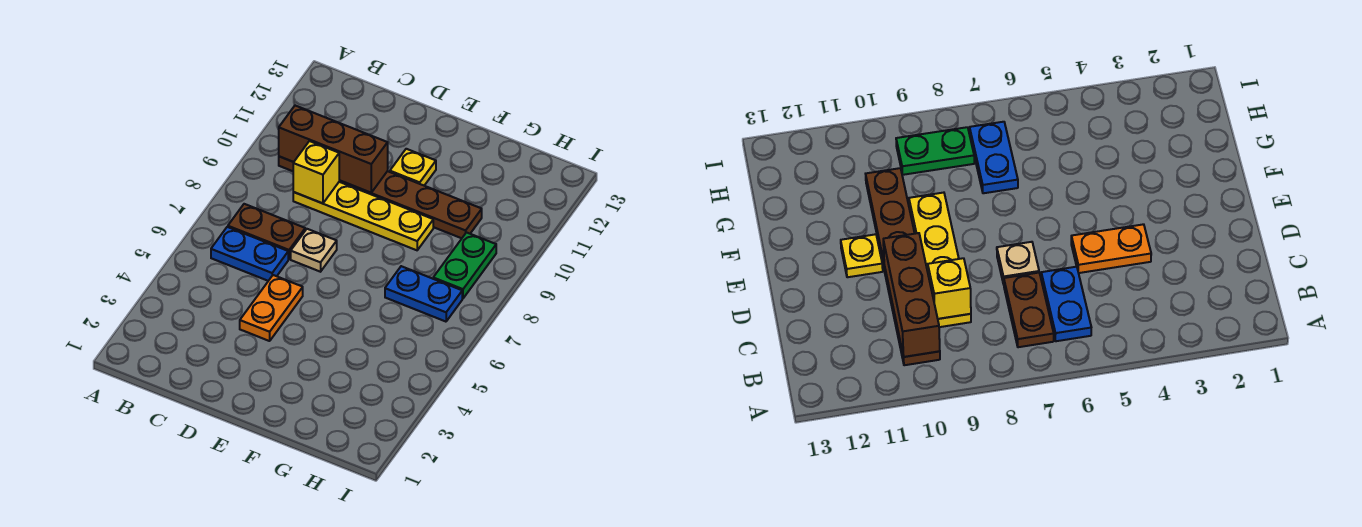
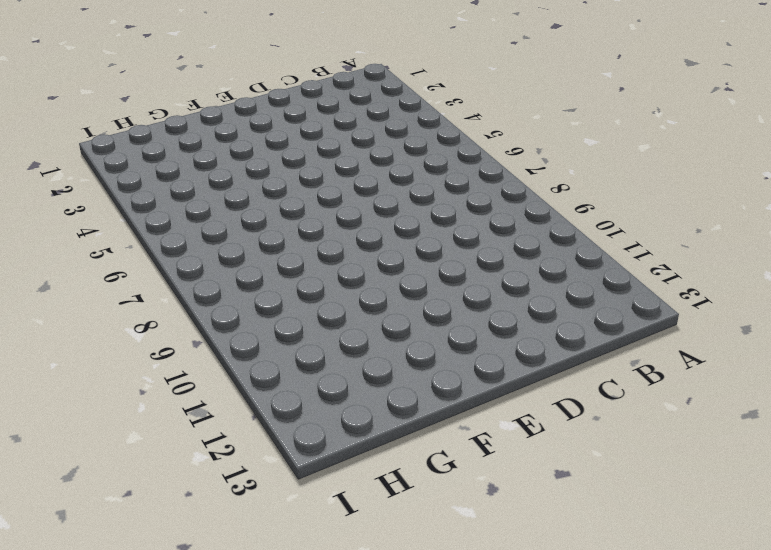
none -> blue 1x2 plate [211,227,288,281]
none -> brown 1x2 plate [228,204,305,259]

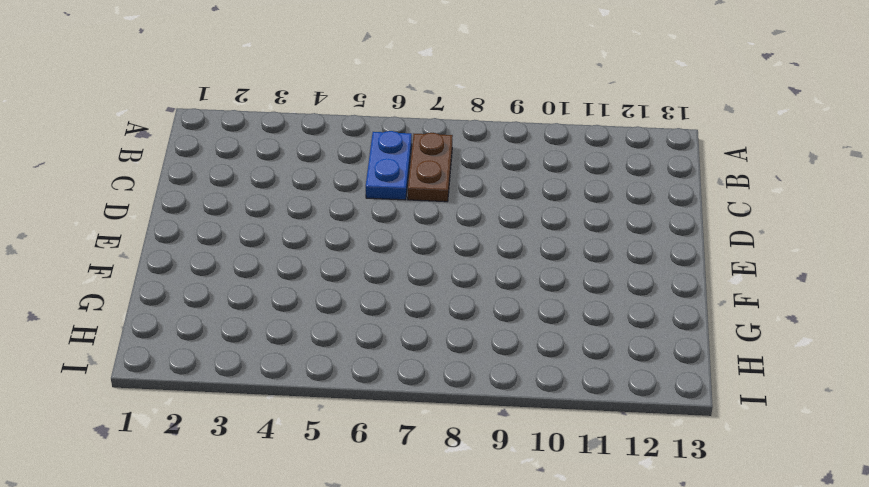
none -> brown 1x6 plate [279,156,482,238]
none -> yellow 1x4 plate [293,182,433,250]

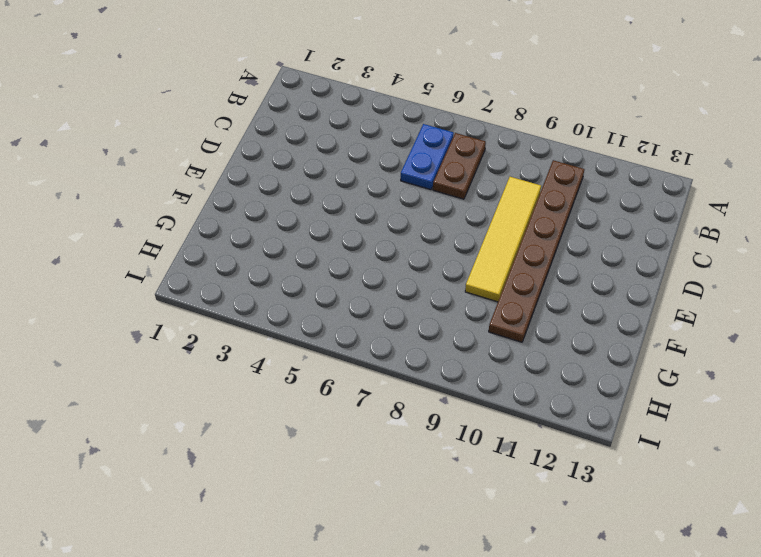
yellow 1x4 tile [465,177,541,302] -> yellow 1x4 plate [293,182,433,250]
none -> orange 1x2 plate [240,275,303,341]
none -> tan 1x1 plate [291,229,337,272]

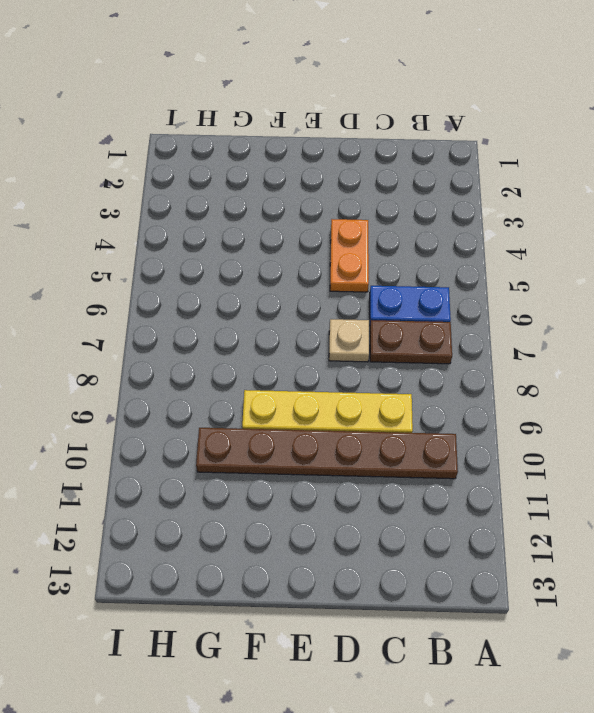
none -> yellow 1x1 plate [390,149,436,186]
none -> blue 1x2 plate [385,266,462,322]

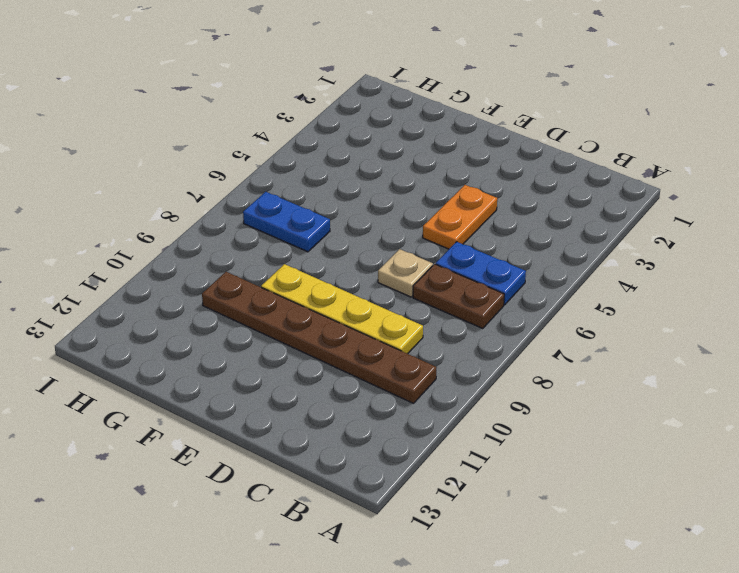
none -> yellow 1x1 plate [390,149,436,186]
none -> green 1x2 plate [433,233,496,298]

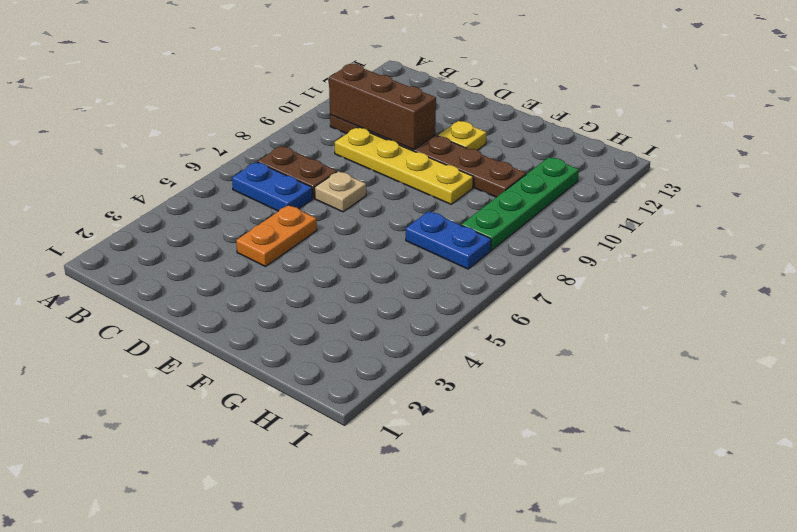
green 1x4 plate [461,157,579,250] -> green 1x2 plate [433,233,496,298]
none -> yellow 1x1 brick [293,141,339,203]

